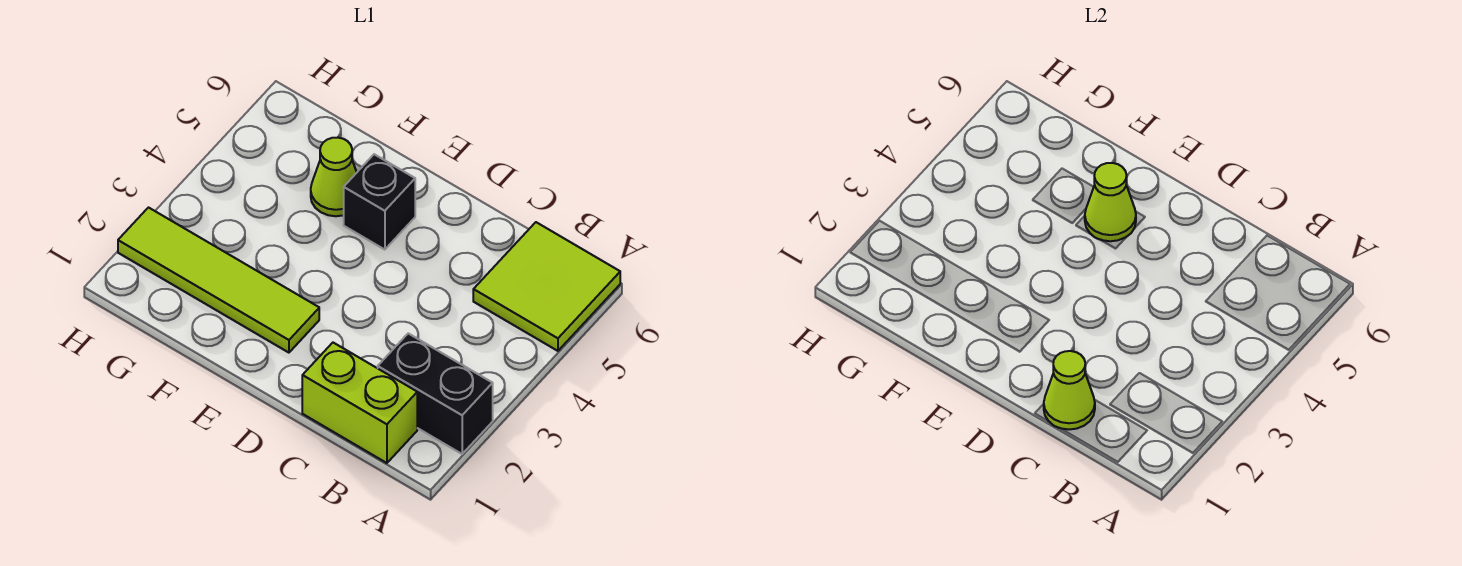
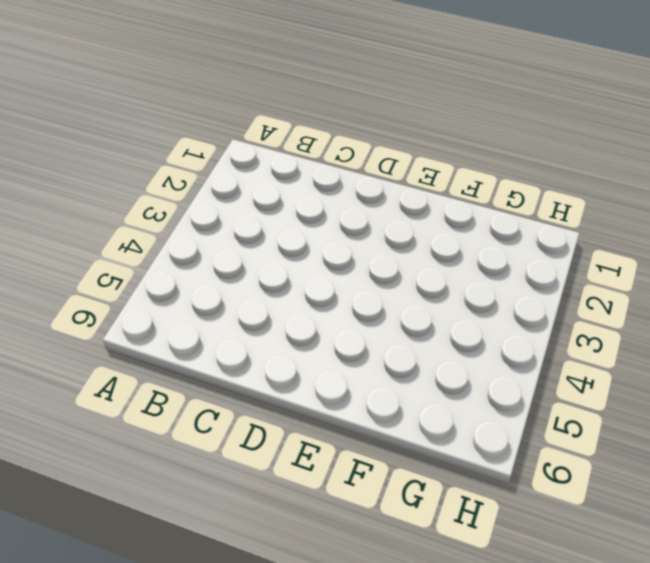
none -> black 1x2 brick [378,333,493,454]
none -> lime 2x2 tile [473,222,620,351]

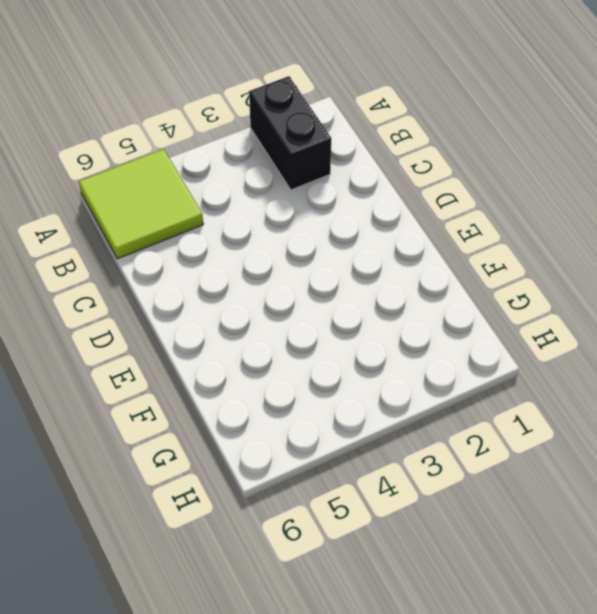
none -> lime 1x2 brick [302,343,417,463]
none -> lime 1x4 tile [118,208,319,353]

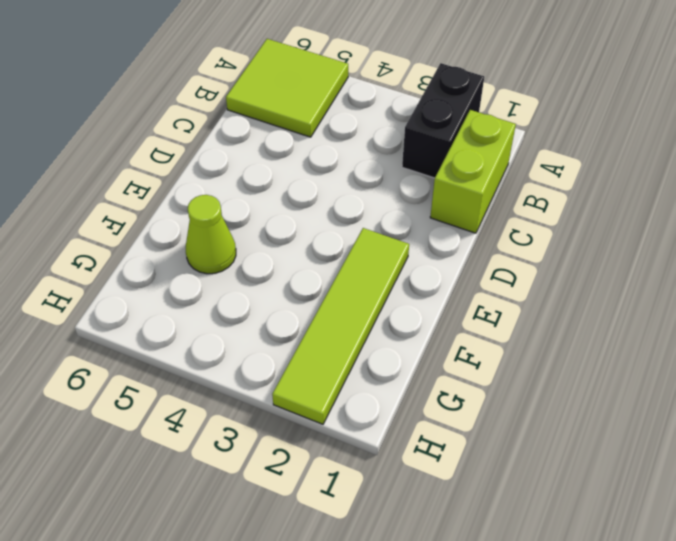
none -> black 1x1 brick [344,154,415,250]
none -> lime 1x1 cone [1044,351,1095,429]

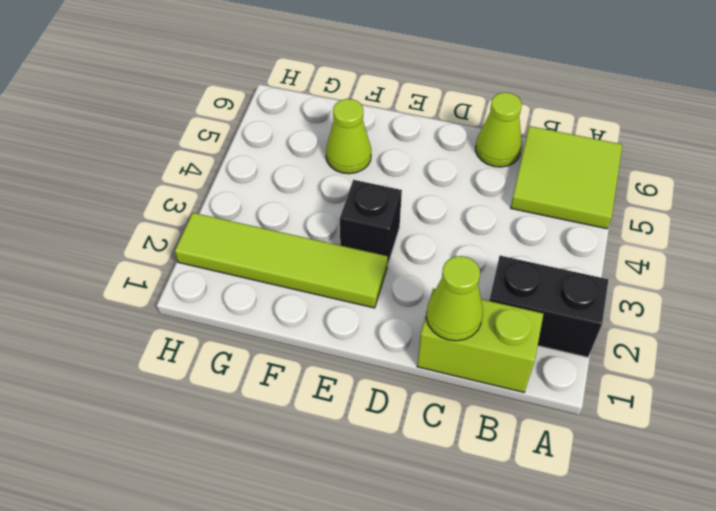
lime 1x1 cone [476,93,522,167] -> lime 1x1 cone moved to [1085,163,1136,241]
black 1x1 brick [340,180,402,265] -> black 1x1 brick moved to [344,154,415,250]

